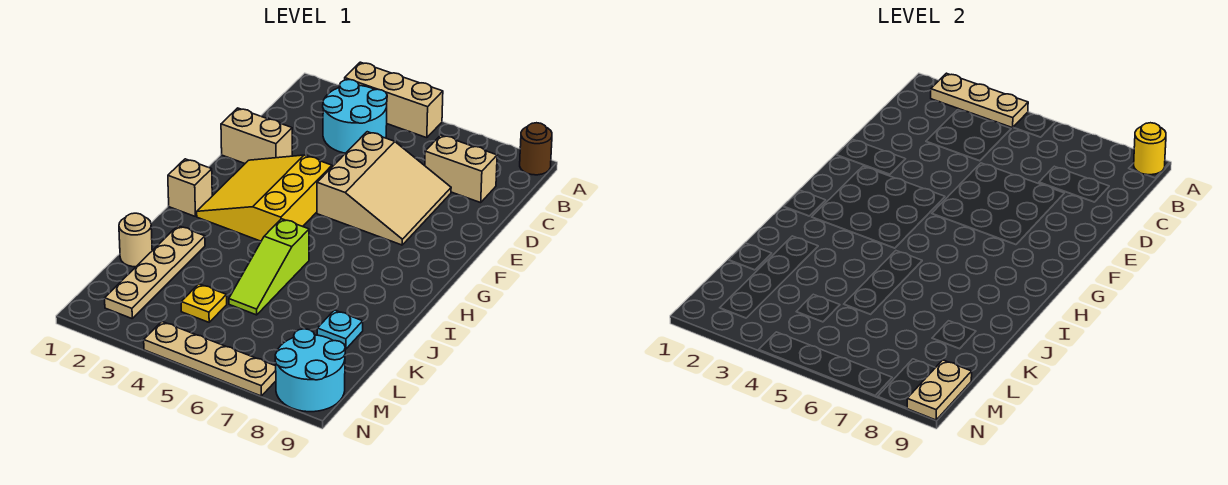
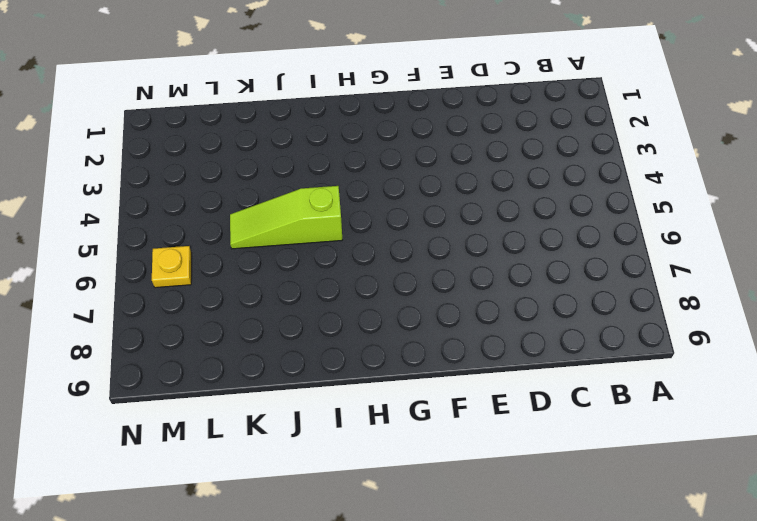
yellow 1x1 plate [152,246,192,288] -> yellow 1x1 plate moved to [181,284,227,322]
none -> tan 1x3 brick [345,62,443,138]
none -> brown 1x1 round brick [520,123,552,175]
none -> cyan 2x2 round brick [323,80,387,153]

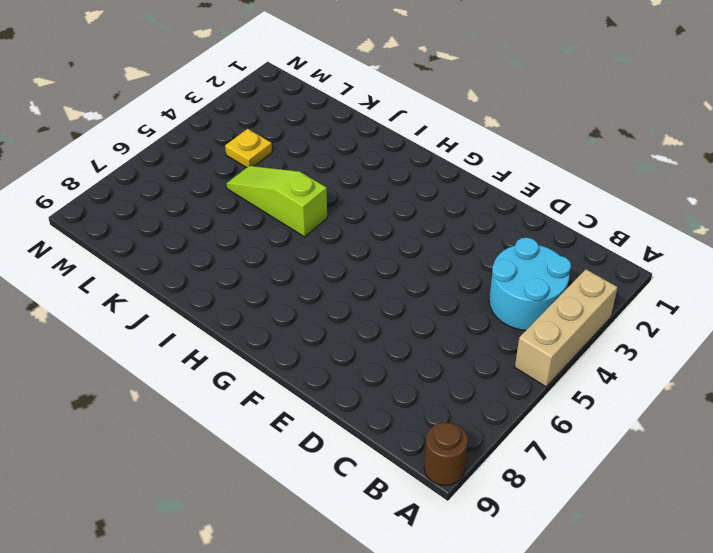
none -> tan 1x2 brick [425,135,497,203]
none -> tan 3x3 slope [317,132,451,245]
none -> tan 1x2 brick [221,108,292,163]

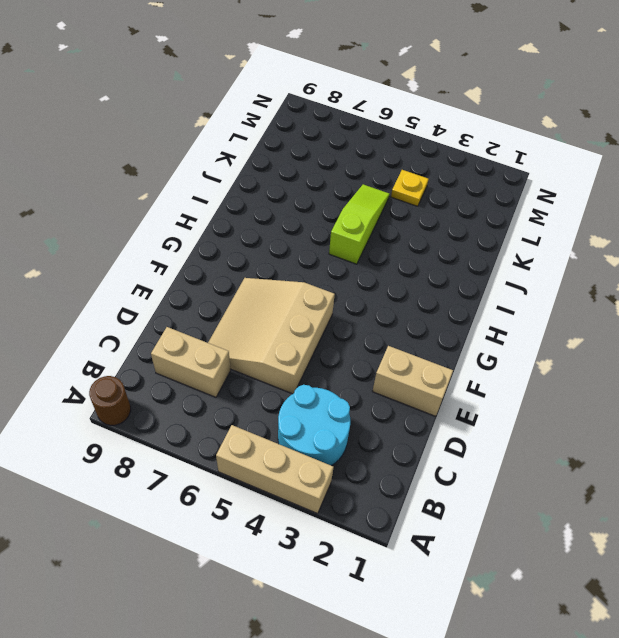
none -> yellow 3x3 slope [197,155,332,241]
none -> tan 1x1 brick [168,159,212,217]
none -> tan 1x4 plate [105,226,205,318]

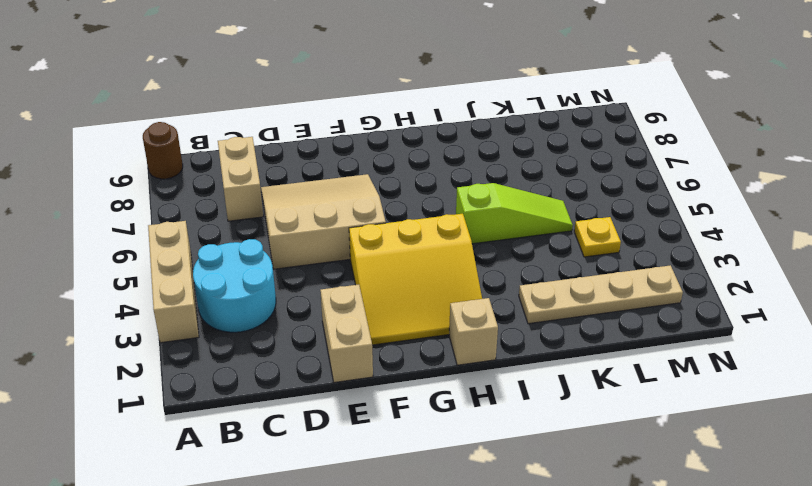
none -> tan 1x1 round brick [119,213,152,267]
none -> cyan 1x1 plate [317,310,363,349]
none -> cyan 2x2 round brick [275,329,345,412]

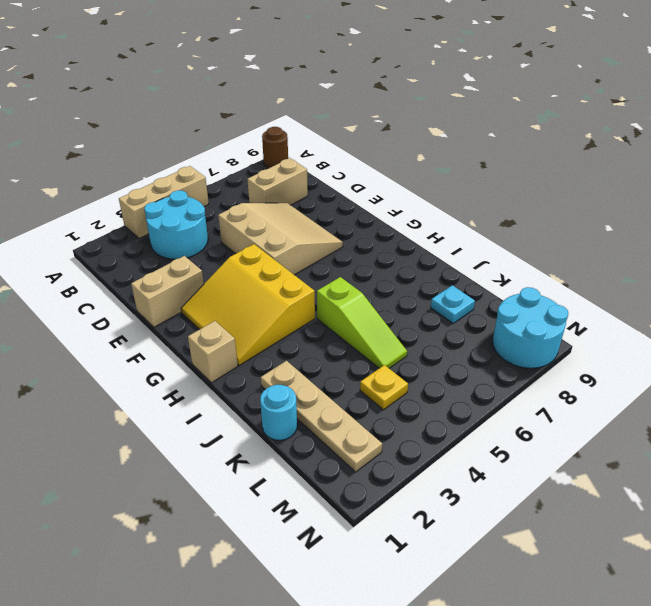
cyan 1x1 round brick [260,385,297,440] -> tan 1x1 round brick [119,213,152,267]
none -> tan 1x4 plate [144,322,276,396]
none -> tan 1x3 plate [931,73,1028,128]
none -> yellow 1x1 round brick [1134,123,1166,175]

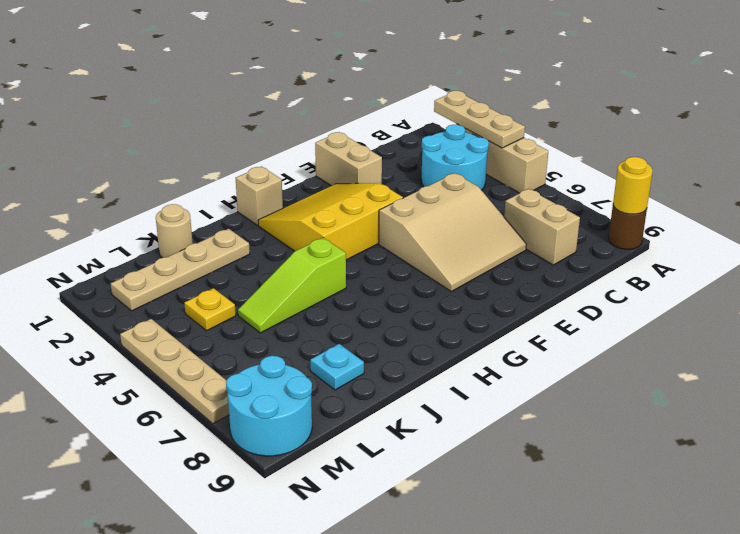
none -> tan 1x2 plate [907,360,972,420]

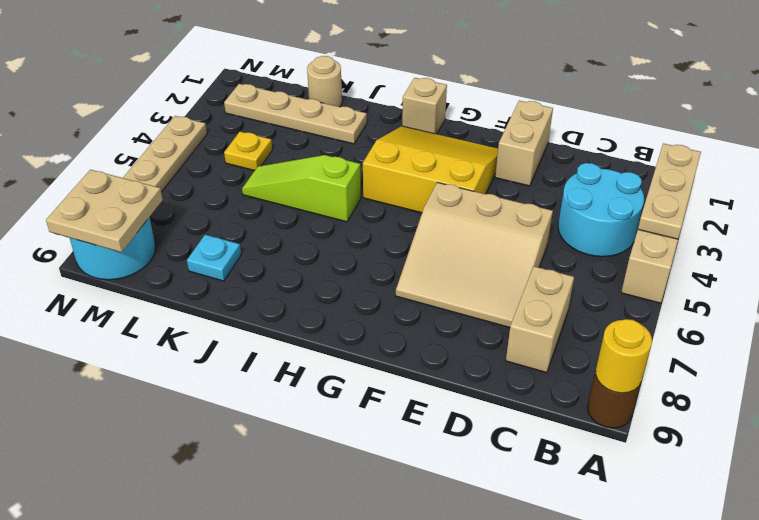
tan 2x2 plate [46,170,163,252] -> tan 1x2 plate [907,360,972,420]

